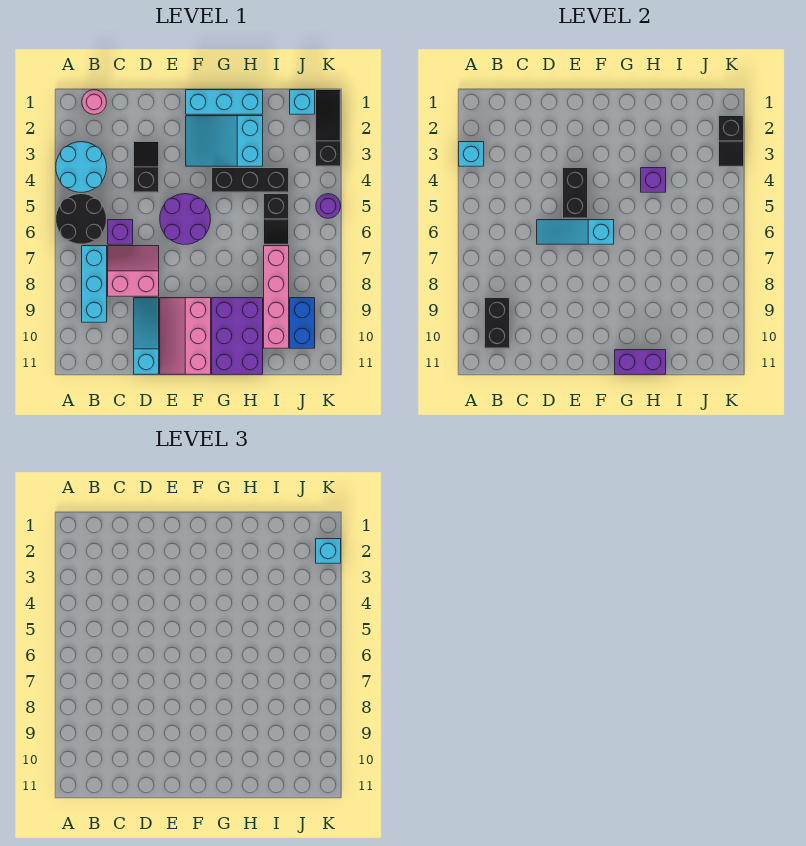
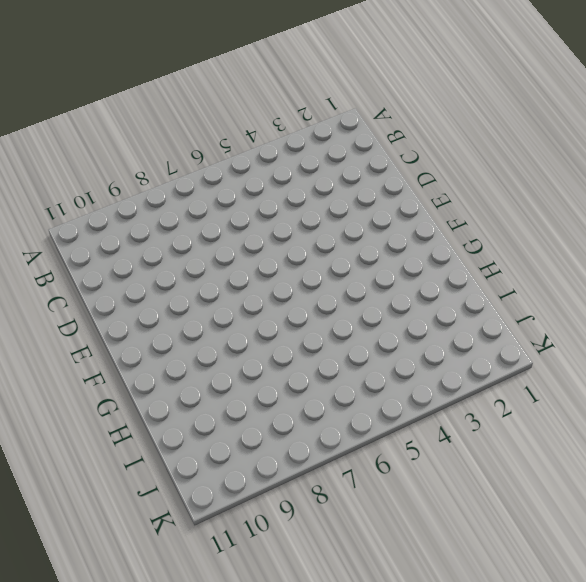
none -> cyan 2x2 round brick [56,142,107,192]
none -> black 2x2 round brick [56,194,107,244]
none -> pink 1x1 round brick [82,90,106,114]

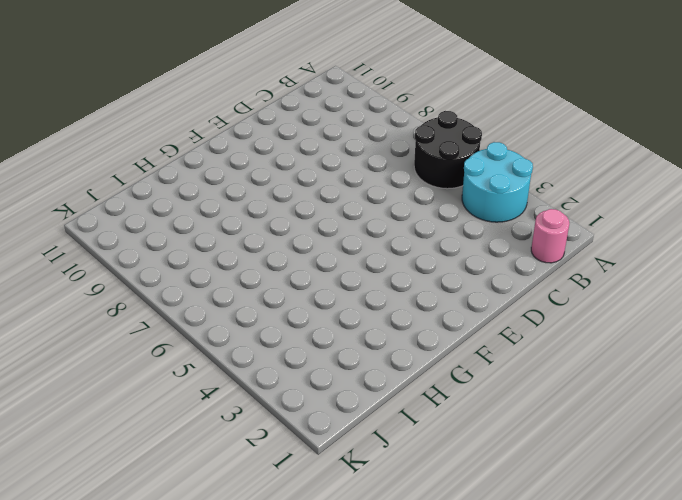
none -> cyan 1x3 brick [82,246,107,322]
none -> purple 1x1 brick [108,220,133,244]
none -> pink 2x2 slope [108,246,159,296]

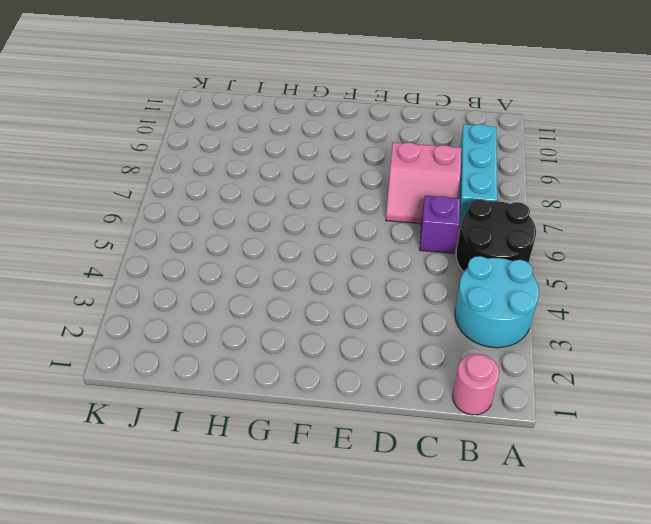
none -> black 1x2 slope [134,142,159,192]
none -> cyan 1x3 slope [134,298,159,374]
none -> purple 2x2 round brick [160,194,211,244]

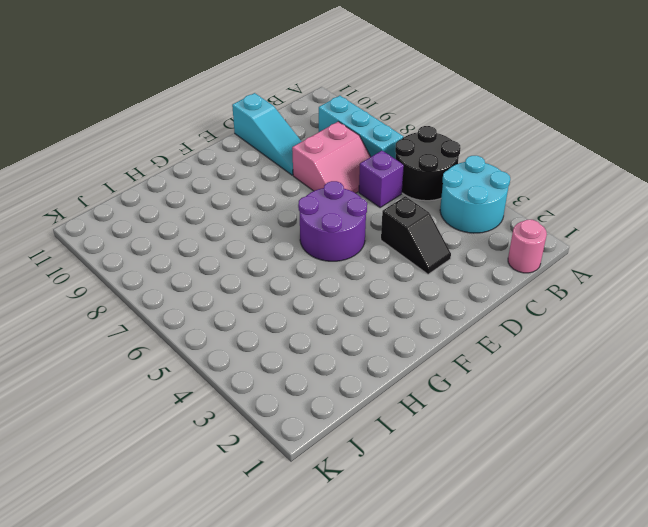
none -> pink 2x3 slope [160,298,211,374]
none -> cyan 1x3 brick [186,90,263,114]
none -> cyan 2x3 slope [186,116,263,166]

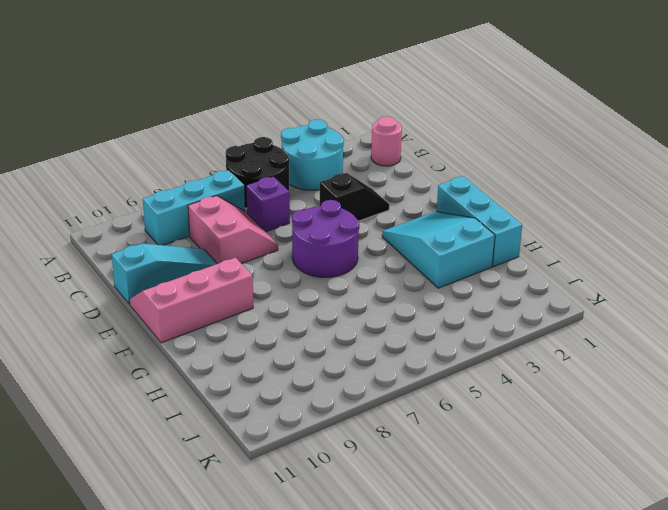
none -> black 1x3 brick [212,168,289,192]
none -> purple 2x3 brick [212,298,263,374]
none -> black 1x2 slope [264,194,289,244]

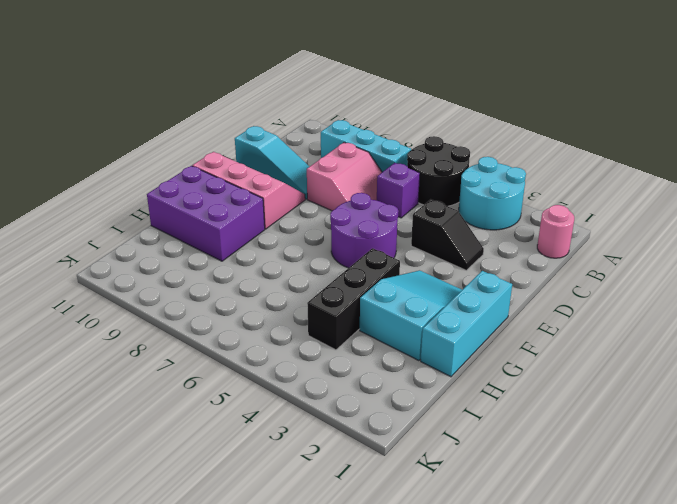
none -> black 1x2 slope [264,194,289,244]
none -> pink 1x4 brick [264,246,289,348]
none -> cyan 1x1 brick [290,90,315,114]

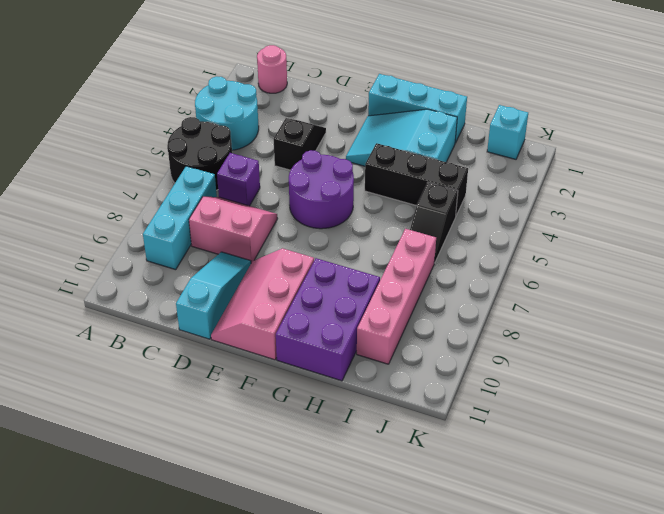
none -> blue 1x2 brick [290,298,315,348]
none -> black 1x3 slope [316,90,341,166]
none -> purple 1x1 round brick [316,194,340,218]

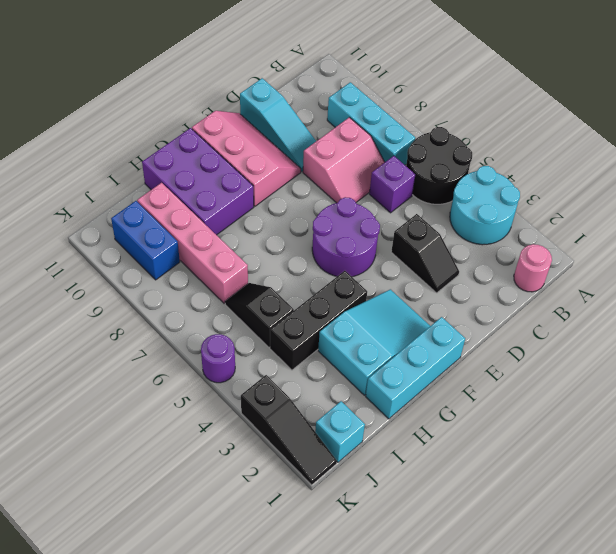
none -> cyan 1x1 brick [459,142,484,166]
none -> black 1x2 brick [485,298,510,348]
none -> cyan 1x3 slope [537,220,614,244]

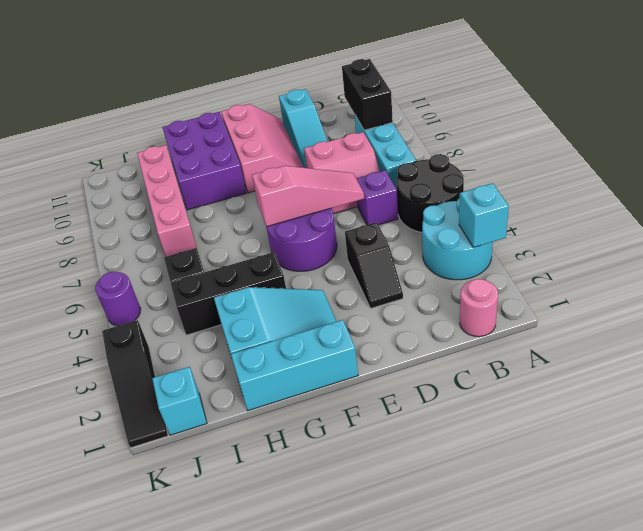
pink 1x3 slope [252,166,364,227] -> cyan 1x3 slope [537,220,614,244]
none -> blue 1x2 brick [290,298,315,348]
none -> black 1x2 brick [563,168,588,218]
none -> purple 1x2 brick [615,350,666,374]

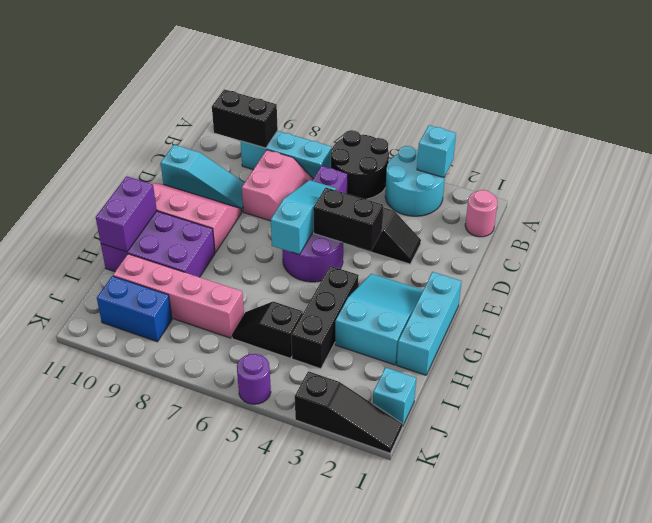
none -> purple 1x1 brick [641,168,666,192]
none -> black 1x2 slope [719,116,744,166]
none -> cyan 1x1 brick [316,539,341,563]

